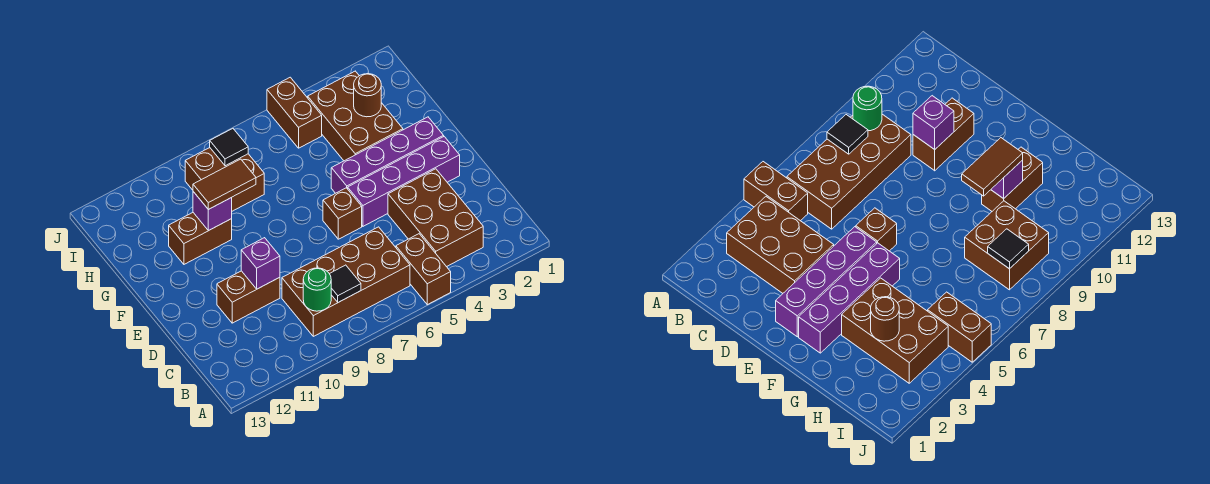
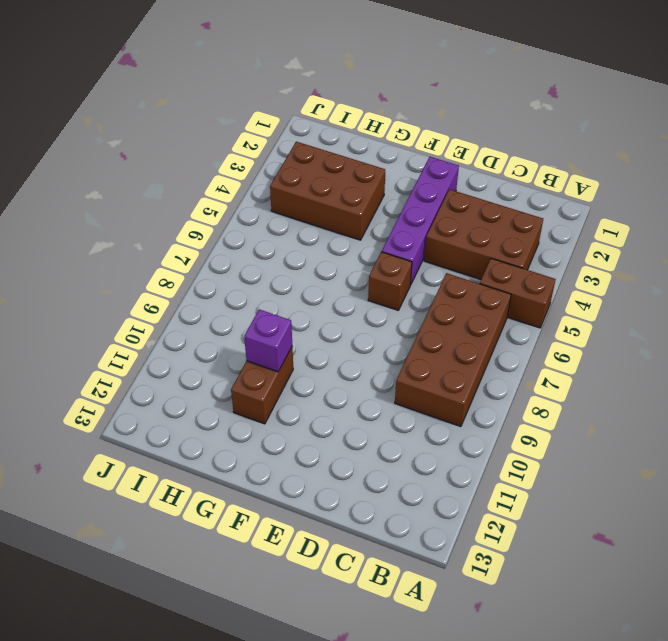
none -> brown 1x2 brick [217,271,280,323]
none -> purple 1x4 brick [331,117,444,193]
none -> brown 2x2 brick [185,148,264,211]

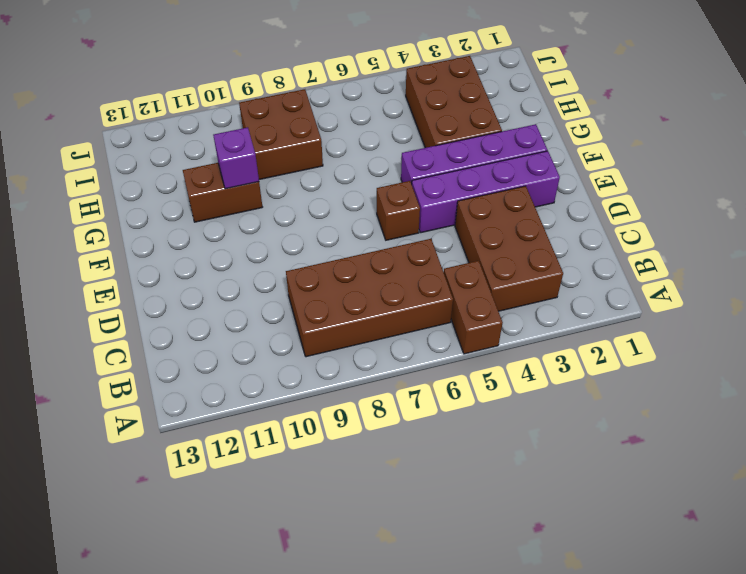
none -> brown 1x2 brick [217,271,280,323]
none -> brown 1x2 brick [267,77,322,148]
none -> black 1x1 tile [330,265,361,302]

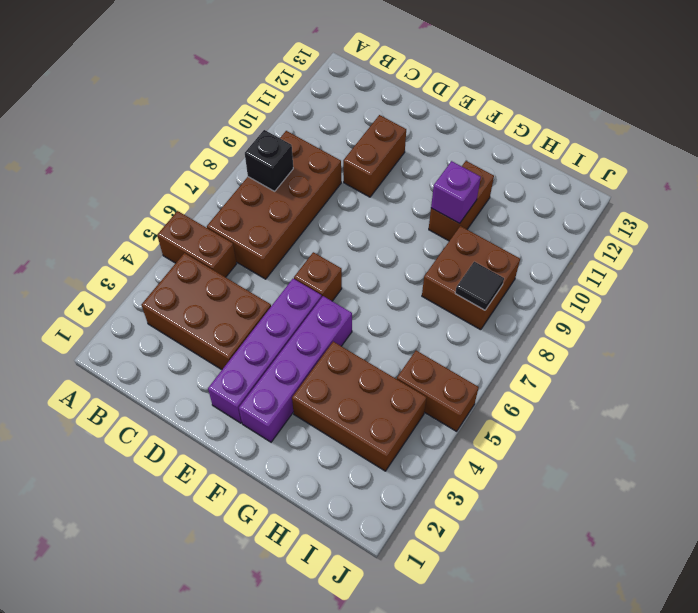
black 1x1 brick [245,130,293,191] -> black 1x1 tile [330,265,361,302]
none -> green 1x1 round brick [303,268,331,311]
none -> purple 1x1 brick [241,238,280,289]
none -> brown 1x1 round brick [354,74,381,117]

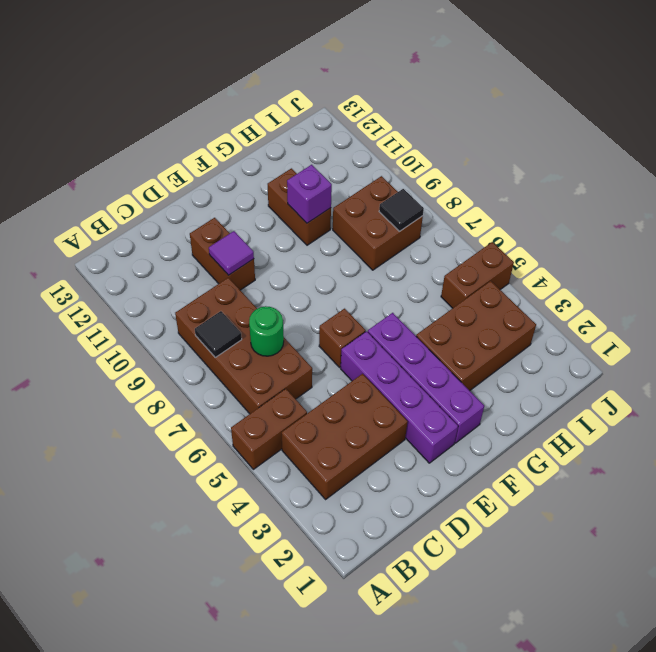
green 1x1 round brick [249,306,284,356] -> green 1x1 round brick moved to [303,268,331,311]
purple 1x1 tile [209,231,254,275] -> purple 1x1 brick [241,238,280,289]
none -> brown 1x1 round brick [354,74,381,117]
none -> brown 1x2 tile [193,159,256,209]

